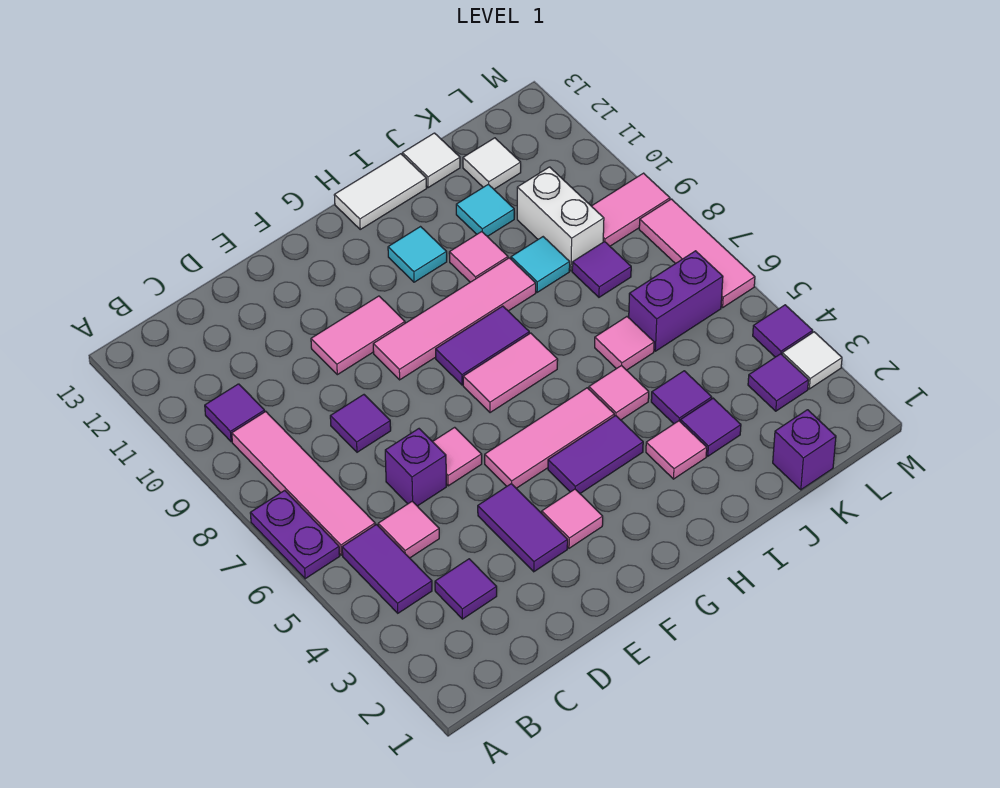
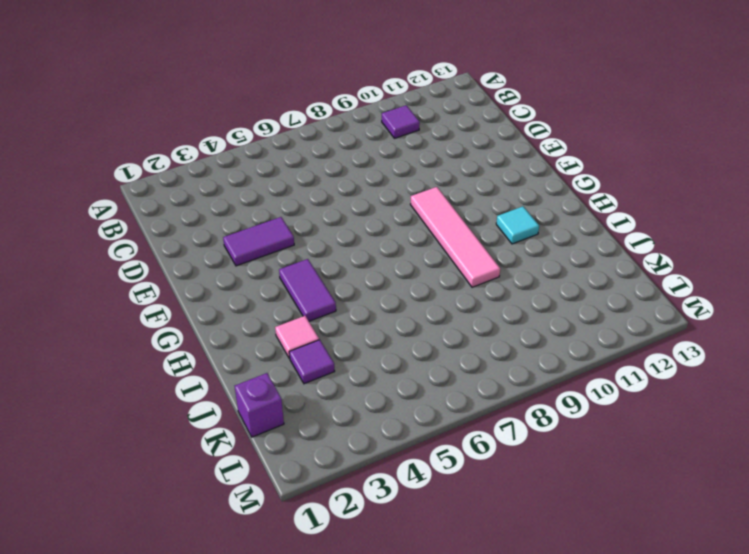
none -> purple 1x2 plate [250,490,340,579]
none -> purple 1x2 tile [342,525,432,613]
none -> pink 1x4 tile [232,412,375,555]
none -> purple 1x1 tile [435,559,497,619]

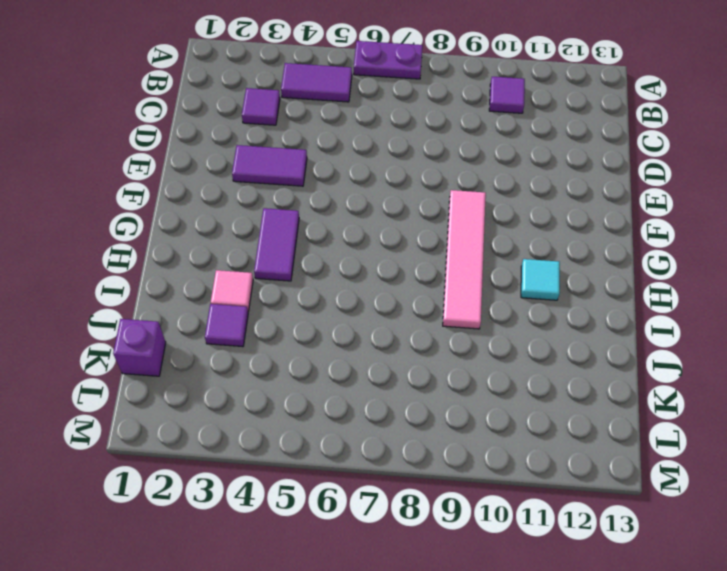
none -> pink 1x4 tile [232,412,375,555]
none -> pink 1x1 tile [378,501,439,558]
none -> purple 1x1 brick [385,429,446,506]
none -> purple 1x1 tile [330,395,391,452]

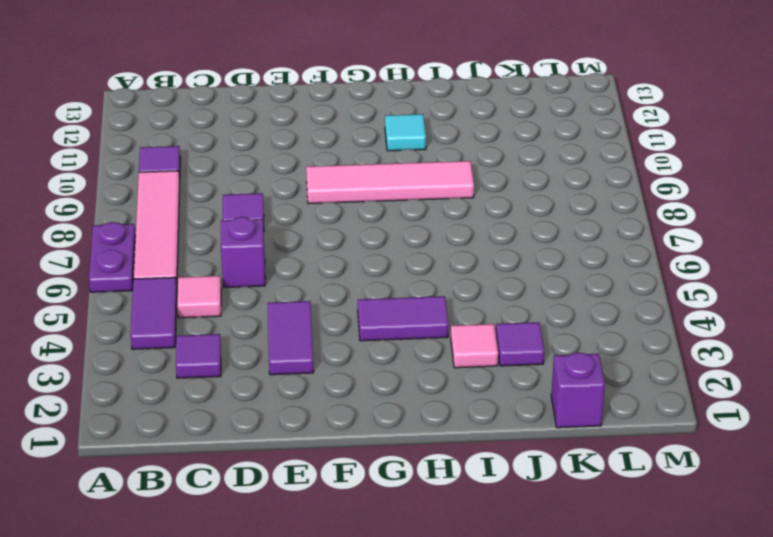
none -> pink 1x1 tile [433,427,482,486]
none -> pink 1x2 tile [311,296,405,375]
none -> pink 1x1 tile [542,489,603,548]
none -> pink 1x3 tile [485,388,614,488]

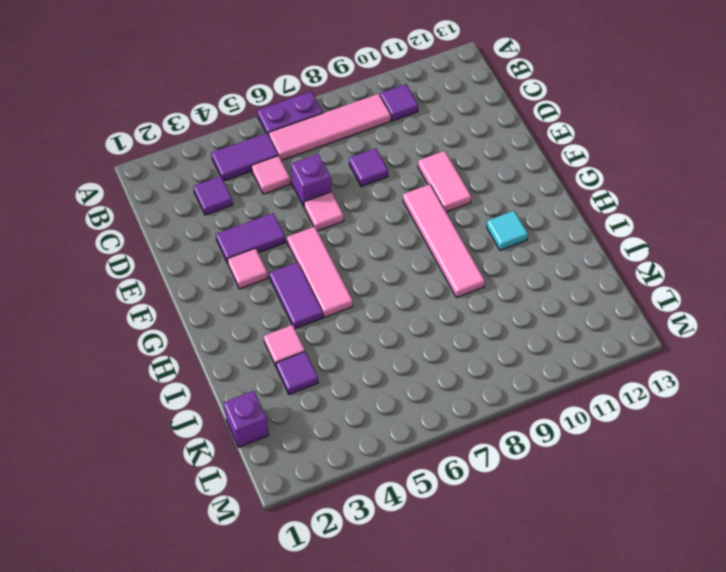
none -> pink 1x2 tile [463,333,558,413]
none -> purple 1x2 tile [436,306,529,385]
none -> white 1x2 tile [334,154,427,229]
none -> pink 1x1 tile [589,365,649,420]

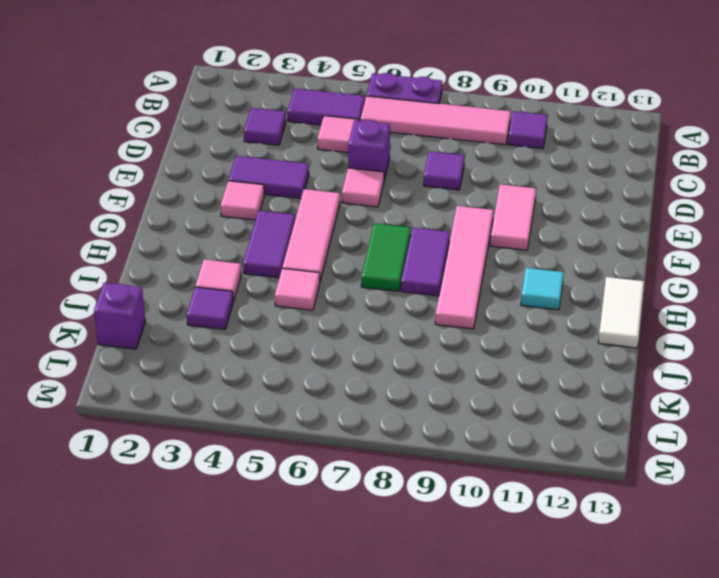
green 1x2 tile [361,223,411,291] -> pink 1x2 tile [463,333,558,413]
none -> pink 1x1 tile [449,232,508,282]
none -> purple 1x1 tile [651,371,712,424]
none -> pink 1x1 tile [595,317,654,370]
none -> cyan 1x1 tile [511,237,570,292]

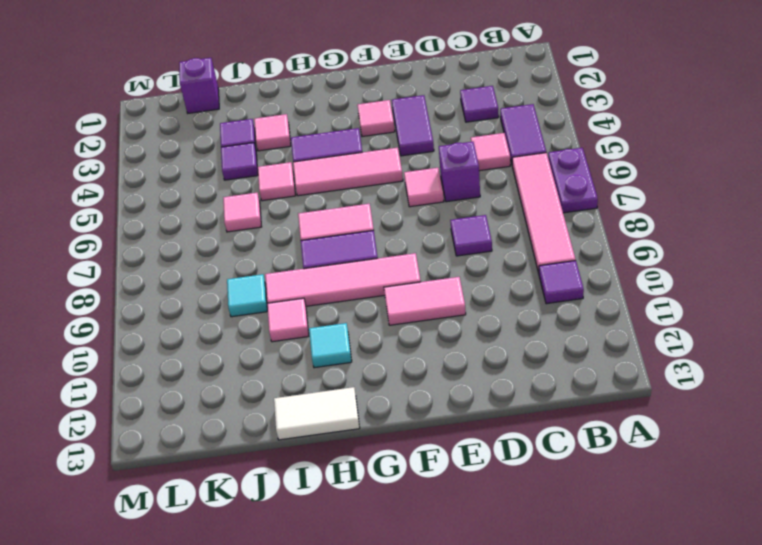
none -> cyan 1x1 tile [456,184,514,236]
none -> white 1x1 tile [402,133,460,188]
none -> purple 1x2 brick [629,251,723,351]
none -> purple 1x1 tile [572,242,631,297]

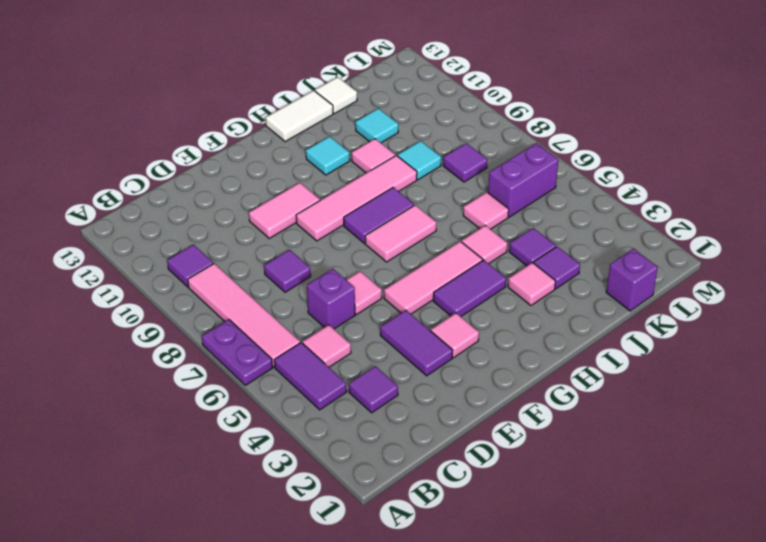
none -> white 1x2 brick [517,167,604,271]
none -> white 1x1 tile [463,138,521,189]
none -> purple 1x1 tile [748,354,809,411]
none -> pink 1x2 tile [592,173,670,246]

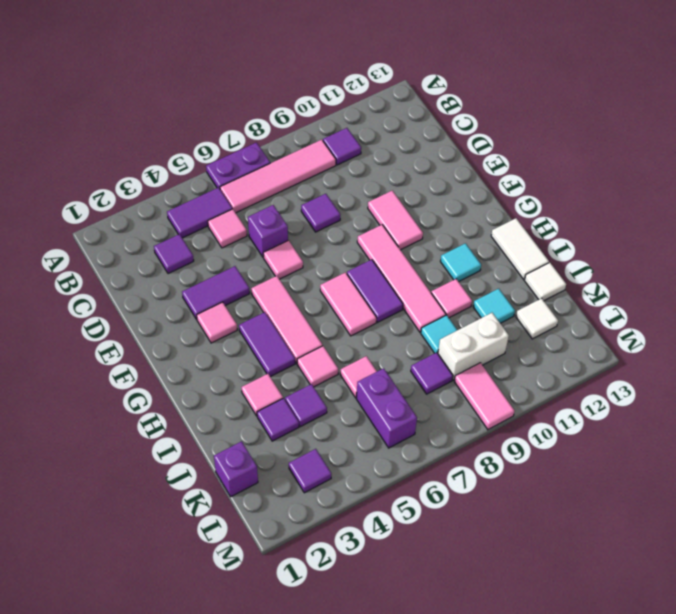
none -> white 1x1 tile [782,332,842,389]
none -> purple 1x1 tile [753,305,813,357]
none -> pink 1x3 tile [639,199,755,307]

